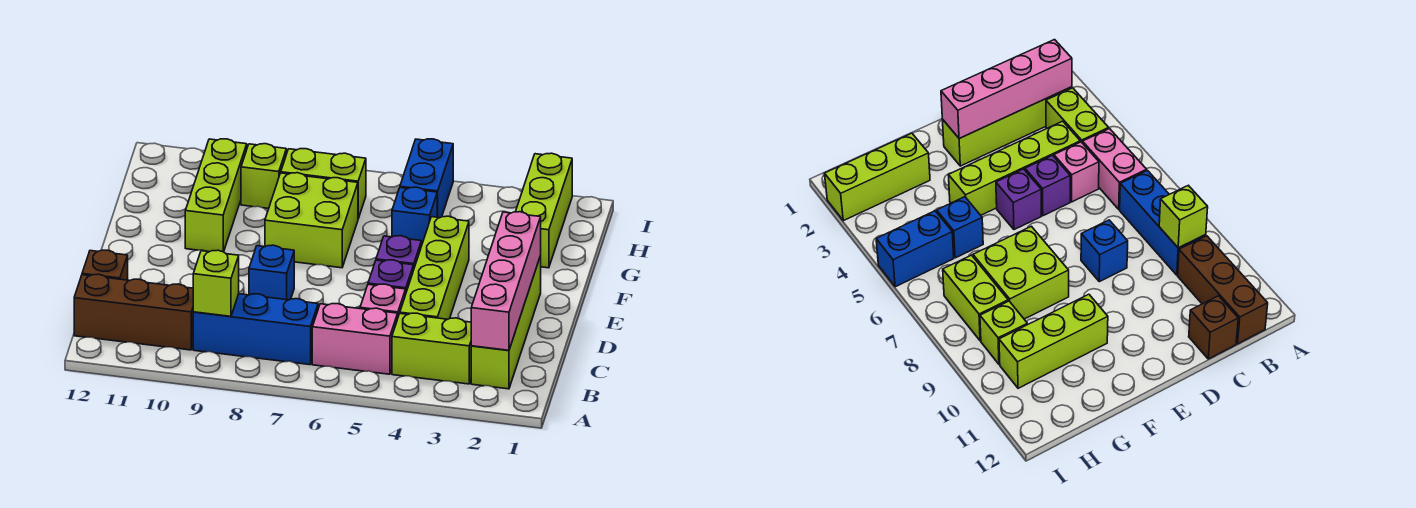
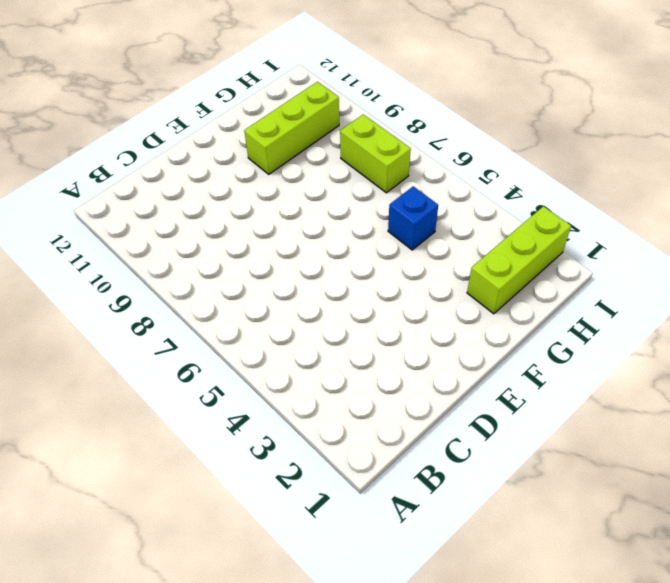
none -> lime 1x4 brick [471,256,541,389]
none -> lime 1x2 brick [392,313,471,384]
none -> pink 1x2 brick [312,304,398,374]

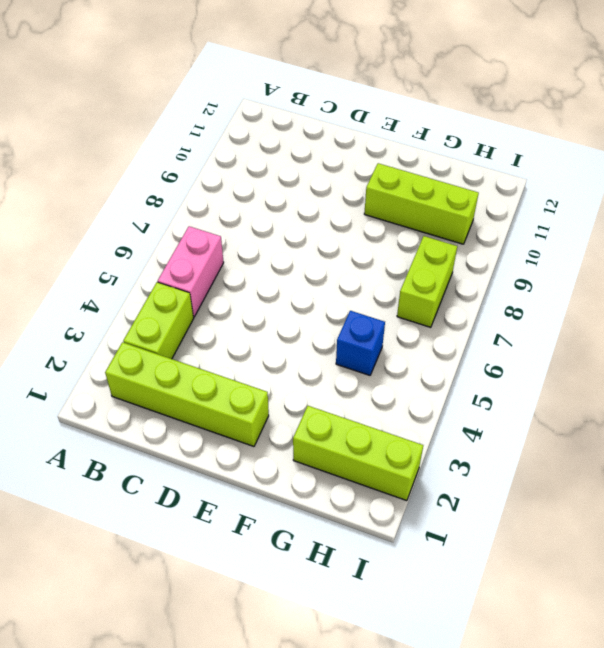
none -> blue 1x3 brick [193,294,318,365]
none -> brown 1x3 brick [74,274,193,350]
none -> lime 1x4 brick [400,216,469,319]

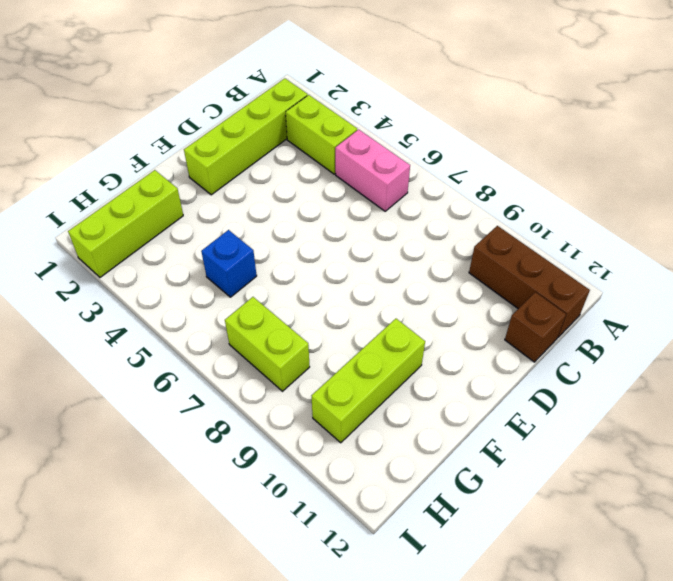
none -> blue 1x3 brick [193,294,318,365]
none -> lime 1x4 brick [400,216,469,319]
none -> pink 1x1 brick [360,284,406,316]

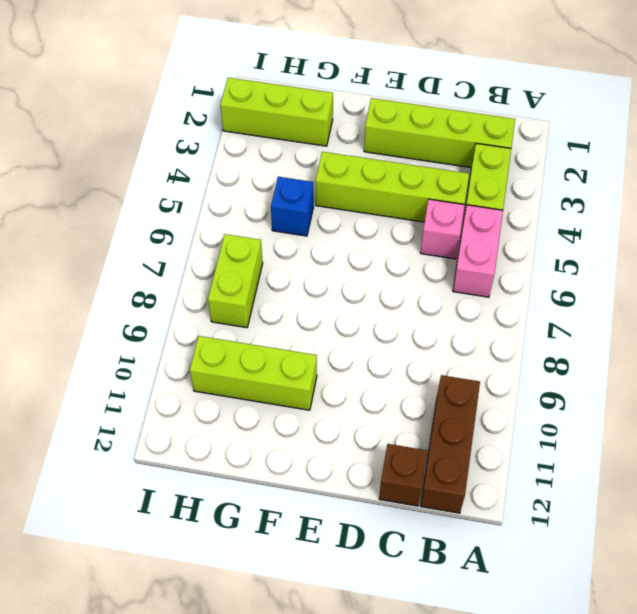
none -> blue 1x3 brick [193,294,318,365]
none -> purple 1x1 brick [368,260,413,292]
none -> blue 1x1 brick [249,245,294,300]

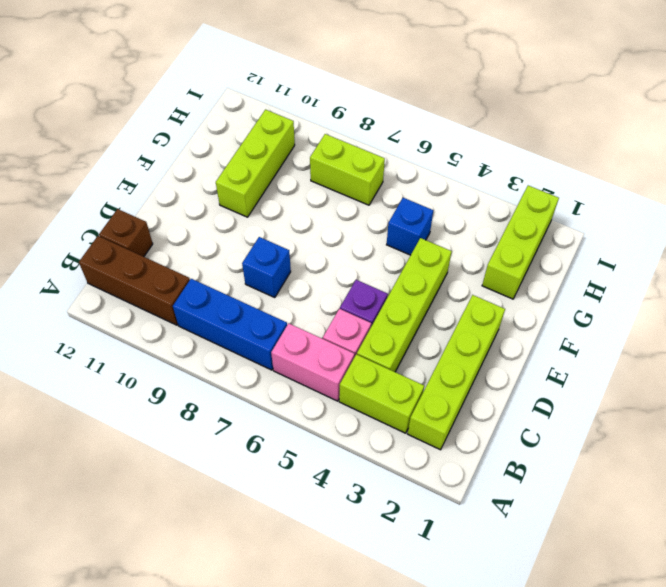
none -> purple 1x1 brick [376,236,421,270]
none -> lime 2x2 brick [265,173,358,268]
none -> blue 1x2 brick [400,139,453,218]

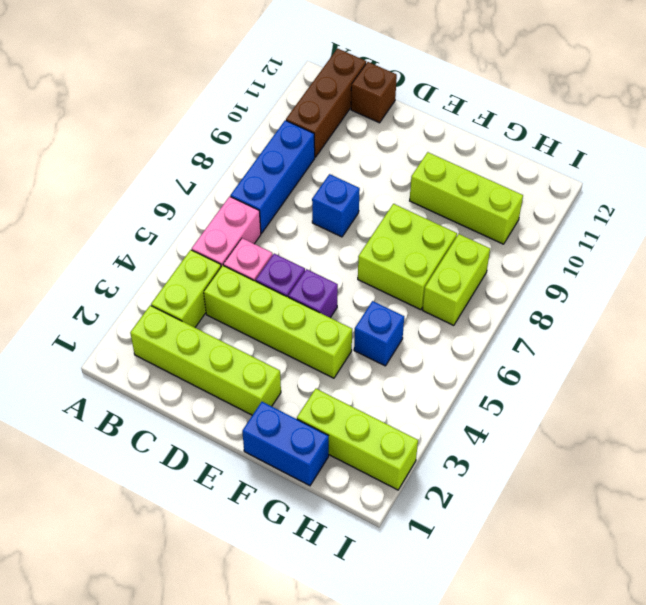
blue 1x2 brick [242,402,329,486] -> blue 1x2 brick moved to [400,139,453,218]
none -> lime 1x1 brick [241,144,286,208]
none -> pink 1x4 brick [471,212,541,350]
none -> lime 1x1 brick [193,250,239,316]

